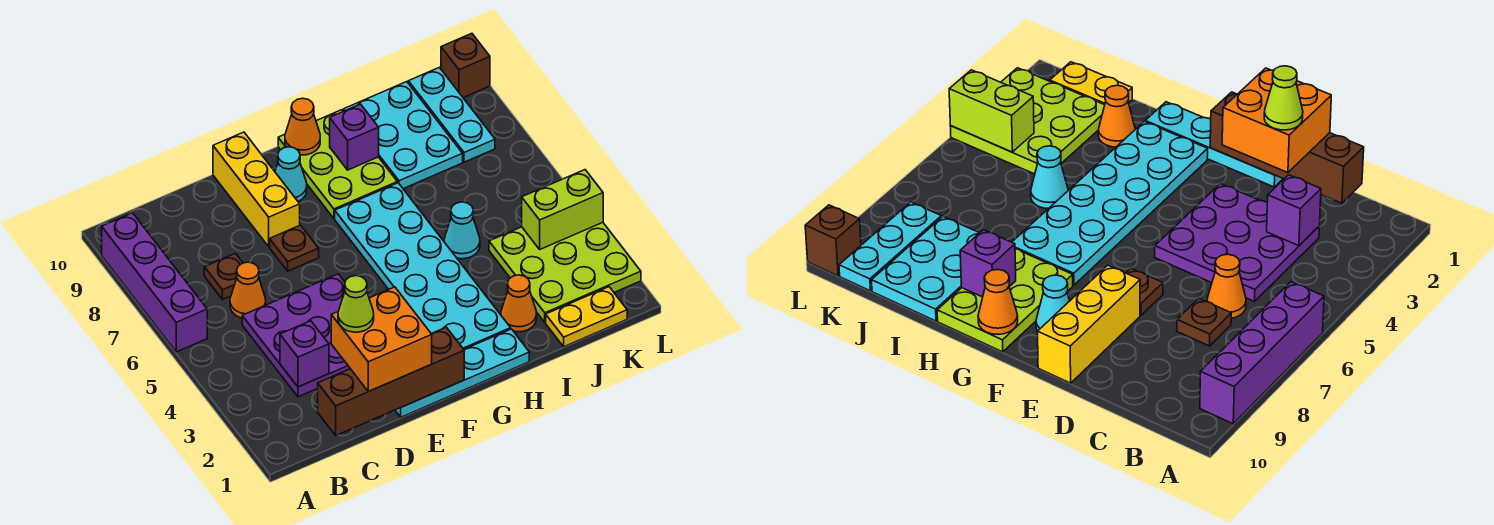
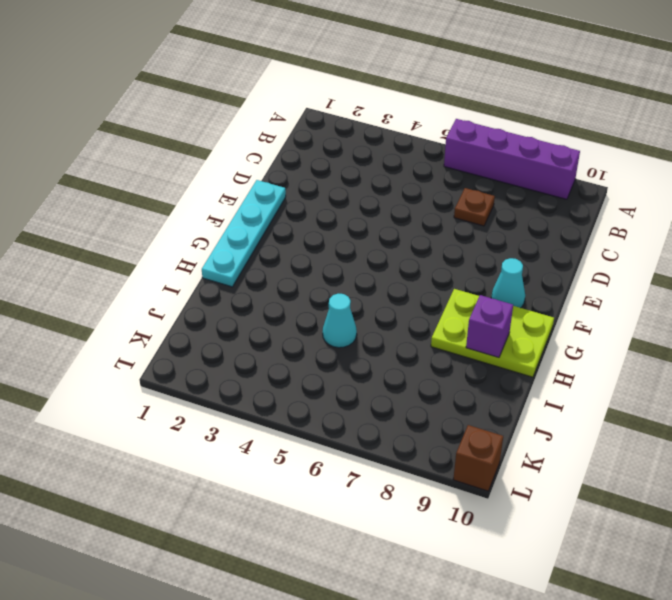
none -> purple 3x3 plate [242,274,350,397]
none -> orange 1x1 cone [230,262,266,318]
none -> brown 1x1 plate [270,225,319,271]

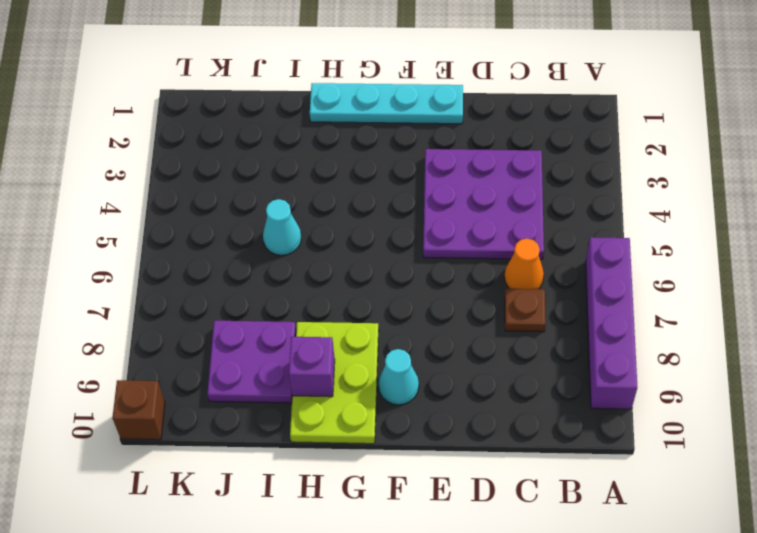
purple 2x2 plate [207,321,296,403] -> cyan 2x3 plate [343,82,463,189]
none -> brown 1x1 plate [270,225,319,271]
none -> yellow 1x3 brick [213,132,300,247]
none -> cyan 2x6 plate [335,183,511,349]

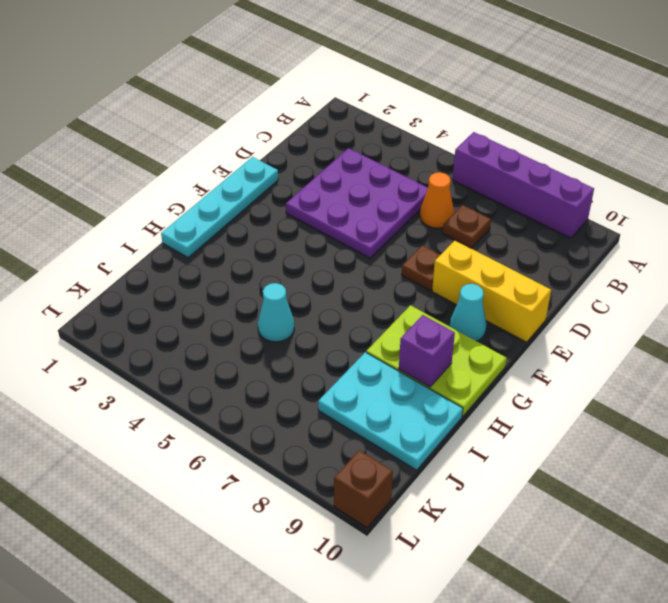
none -> cyan 2x6 plate [335,183,511,349]
none -> orange 1x1 cone [501,275,537,332]
none -> yellow 1x2 plate [546,287,627,347]

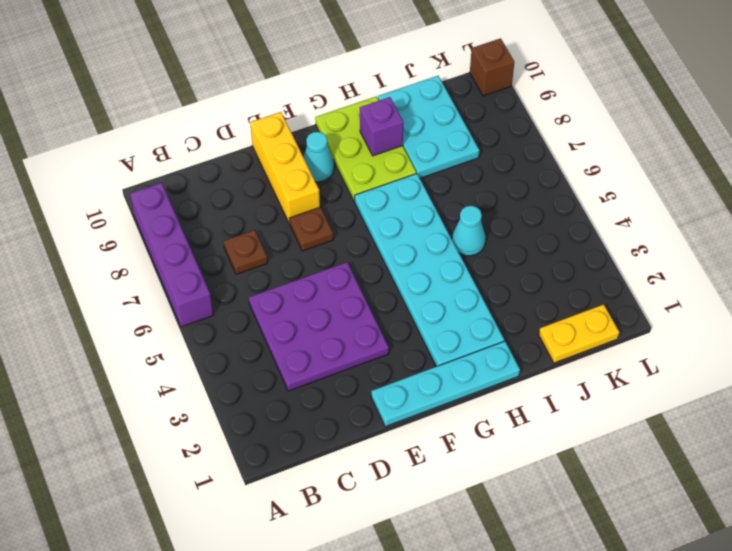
none -> orange 1x1 cone [230,262,266,318]
none -> orange 1x1 cone [501,275,537,332]
none -> lime 3x3 plate [489,223,641,322]

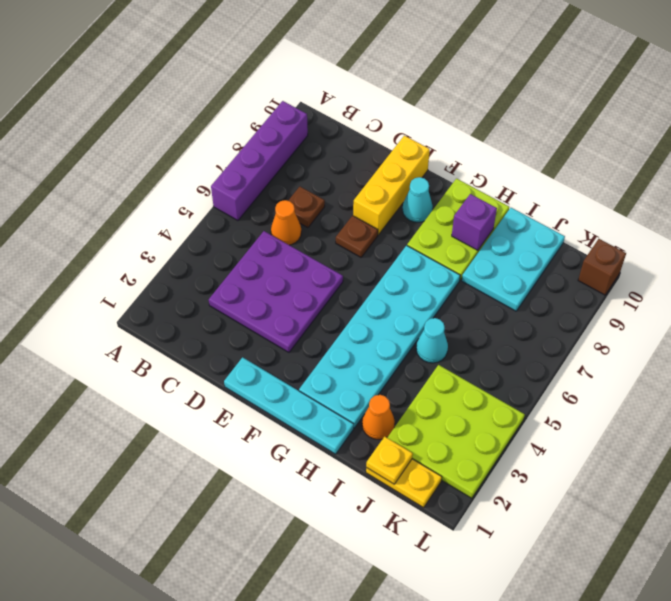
yellow 1x1 plate [366,437,413,484] -> none
none -> cyan 1x3 plate [408,67,495,162]
none -> brown 1x4 brick [318,327,464,435]
none -> purple 1x1 brick [280,321,329,387]

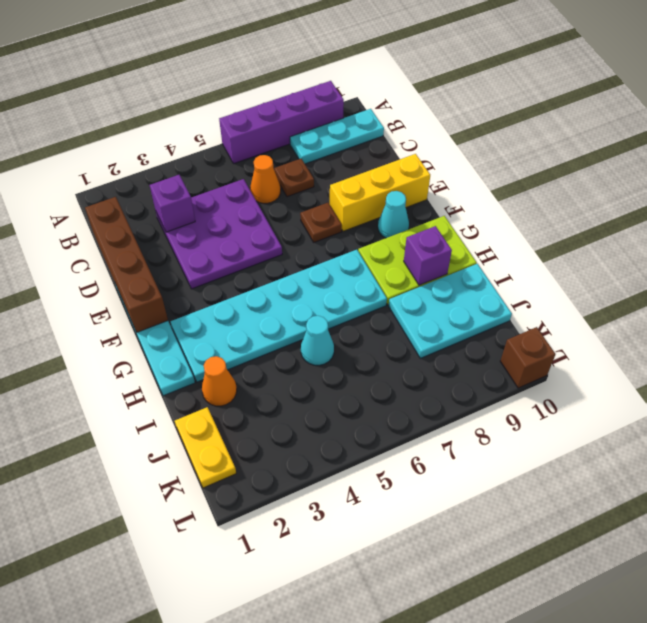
cyan 1x3 plate [290,109,384,164] -> cyan 1x3 plate moved to [408,67,495,162]
none -> lime 3x3 plate [489,223,641,322]
none -> orange 1x1 cone [285,98,320,155]
none -> lime 1x2 brick [522,170,603,249]

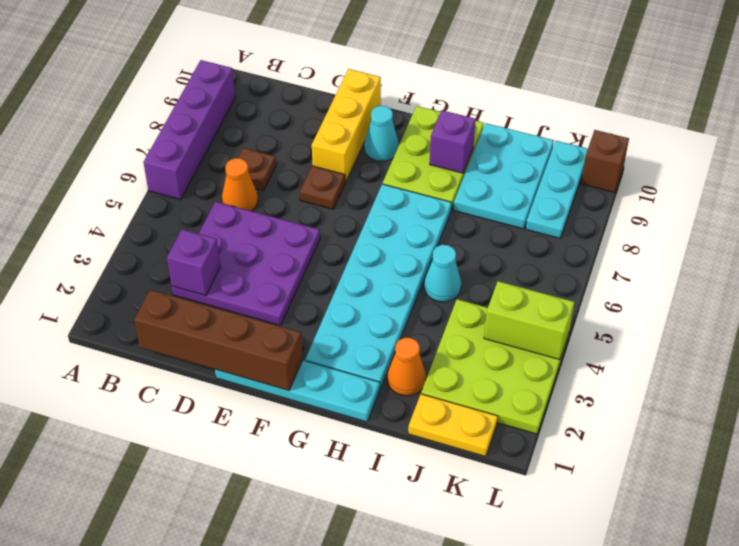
none -> orange 1x1 cone [285,98,320,155]
none -> orange 2x2 brick [331,287,432,392]
none -> lime 1x1 cone [338,276,374,332]

